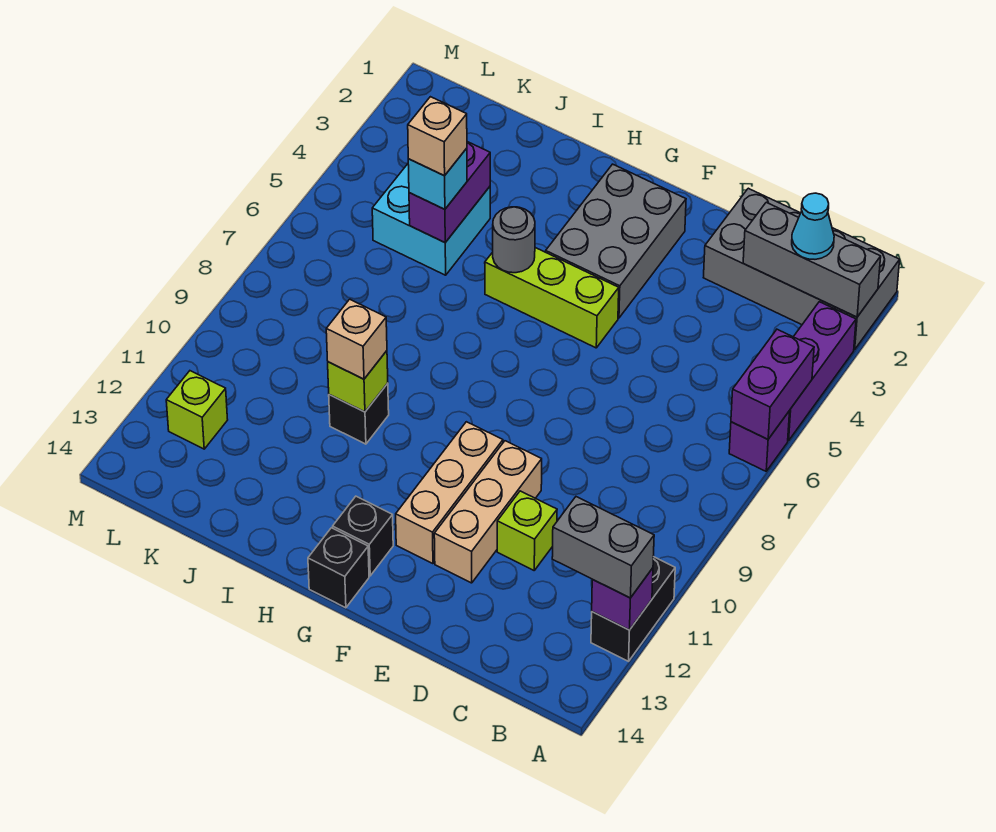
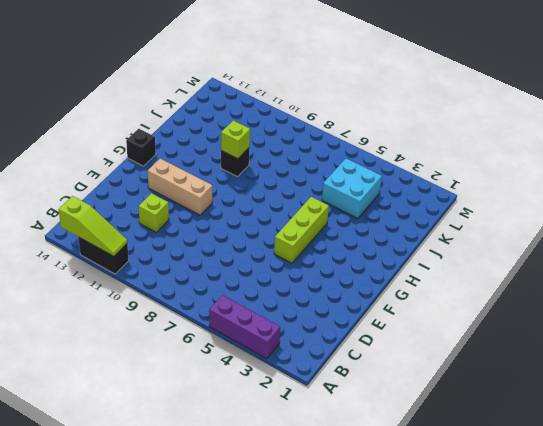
lime 1x3 slope [59,196,127,256] -> purple 1x1 brick [592,568,653,630]
none -> grey 2x4 brick [703,188,900,350]
none -> purple 1x1 brick [729,411,790,471]
none -> tan 1x3 brick [434,441,542,583]

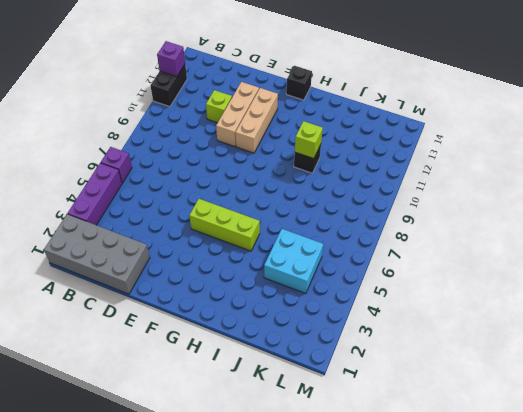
none -> grey 2x3 brick [546,164,686,318]
none -> black 1x1 brick [333,496,393,576]
none -> lime 1x1 brick [166,371,228,449]

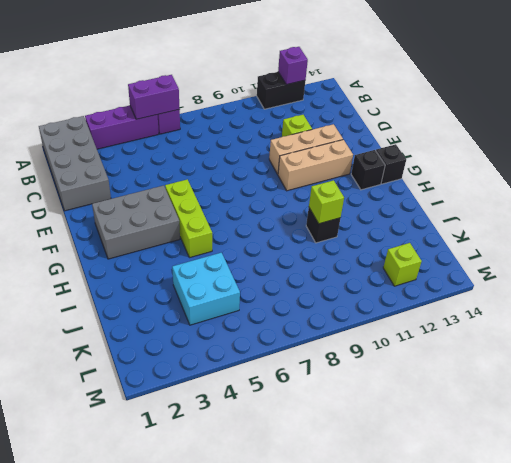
none -> grey 1x3 brick [743,202,881,317]
none -> grey 1x1 round brick [493,207,535,273]
none -> purple 1x2 brick [409,142,490,242]

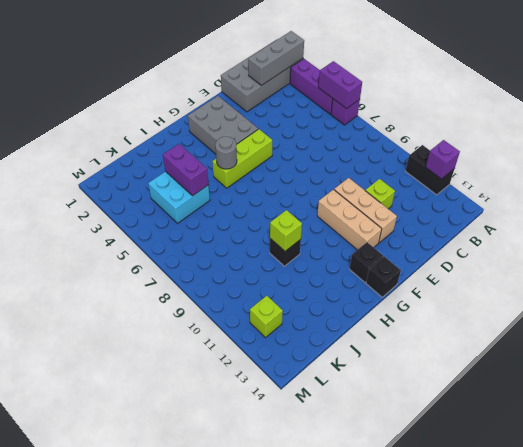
none -> grey 1x2 brick [552,497,654,598]
none -> cyan 1x1 cone [792,193,834,259]
none -> tan 1x1 brick [326,299,387,379]

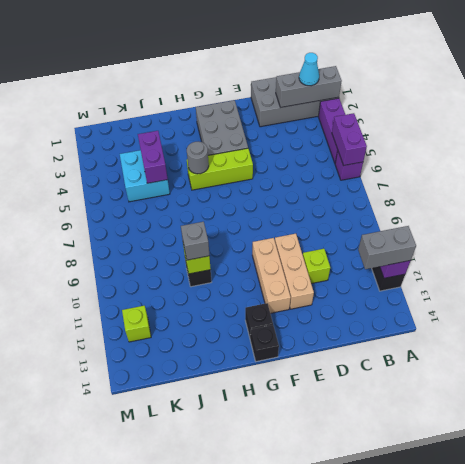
grey 1x1 brick [181,222,210,260] -> tan 1x1 brick [326,299,387,379]
none -> cyan 1x1 brick [408,148,467,209]
none -> tan 1x1 brick [408,97,467,176]

